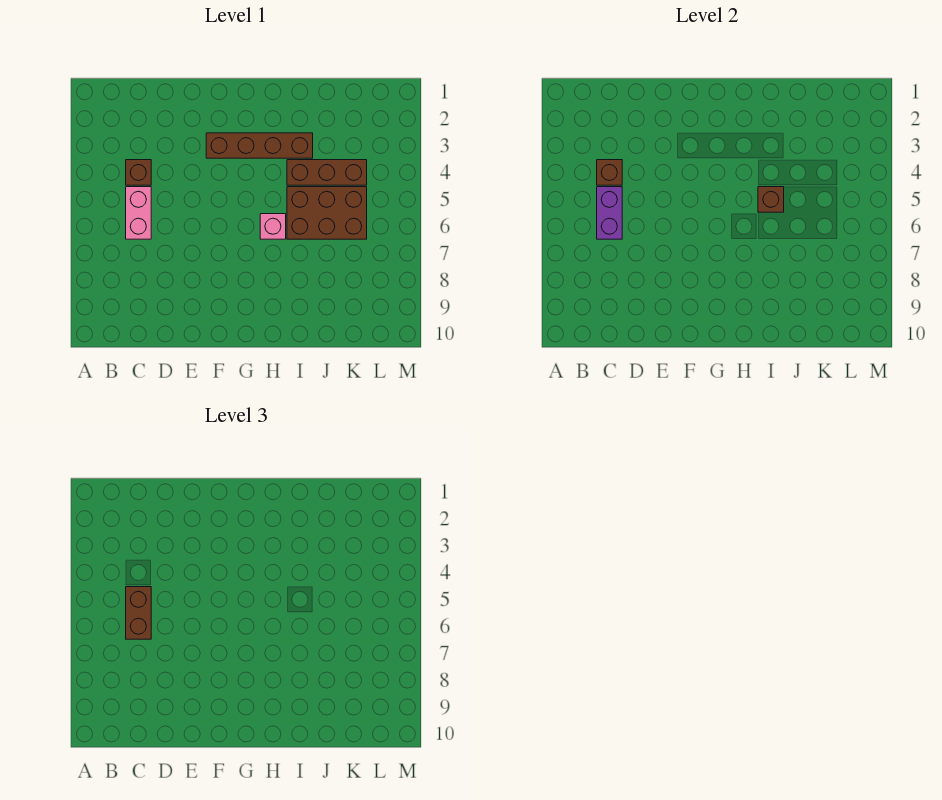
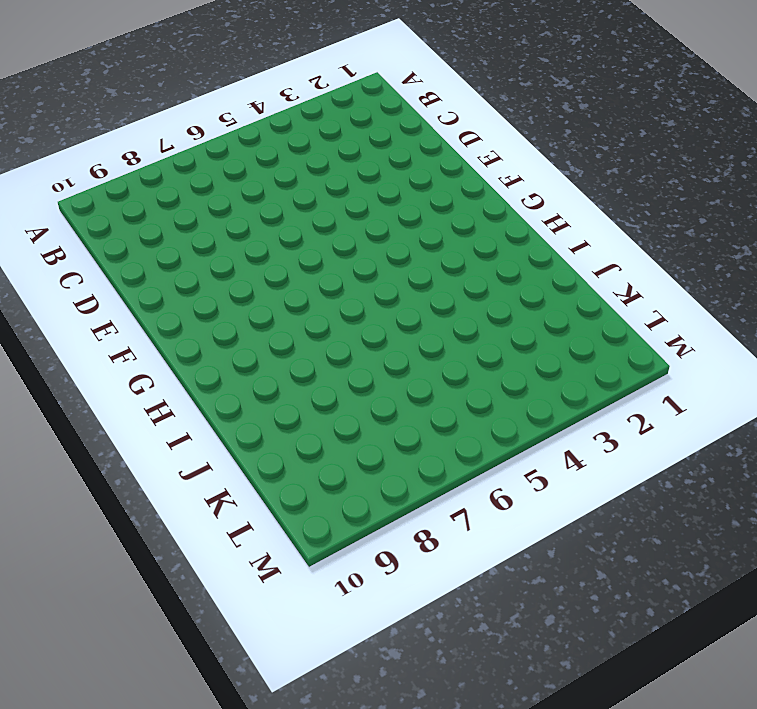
none -> brown 1x1 brick [126,160,151,185]
none -> pink 1x2 brick [126,187,151,239]

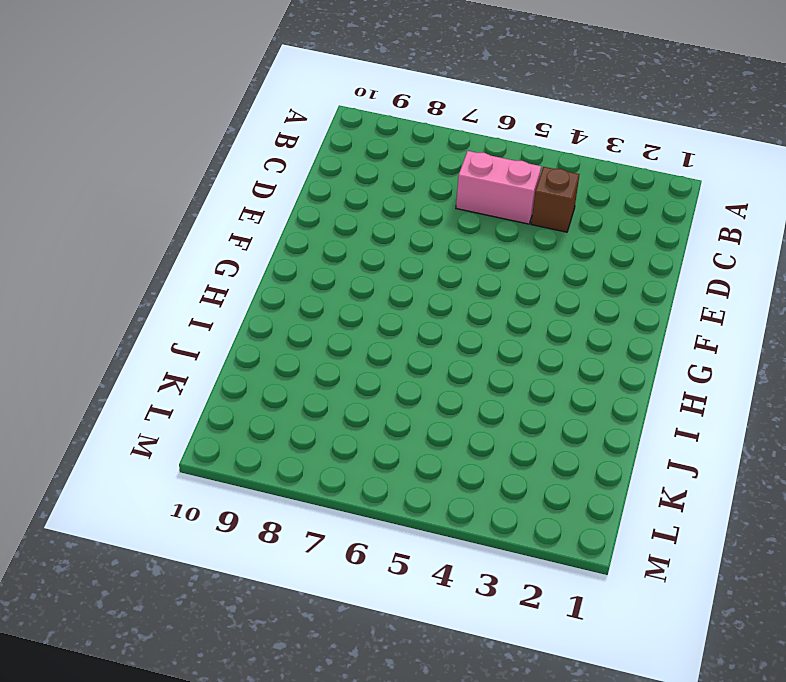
none -> brown 1x4 brick [206,133,313,158]
none -> pink 1x1 brick [260,214,286,239]

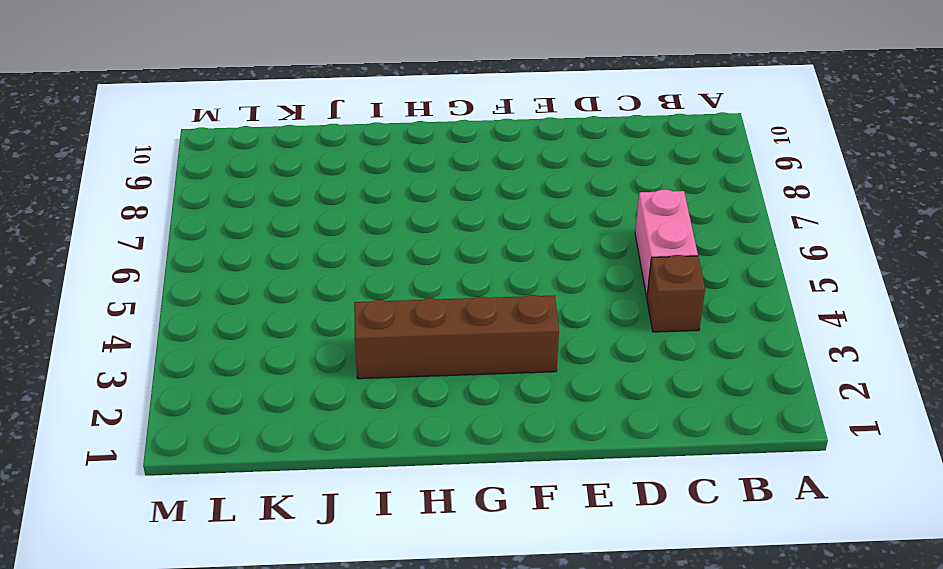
none -> pink 1x1 brick [260,214,286,239]
none -> brown 1x3 brick [287,160,367,185]

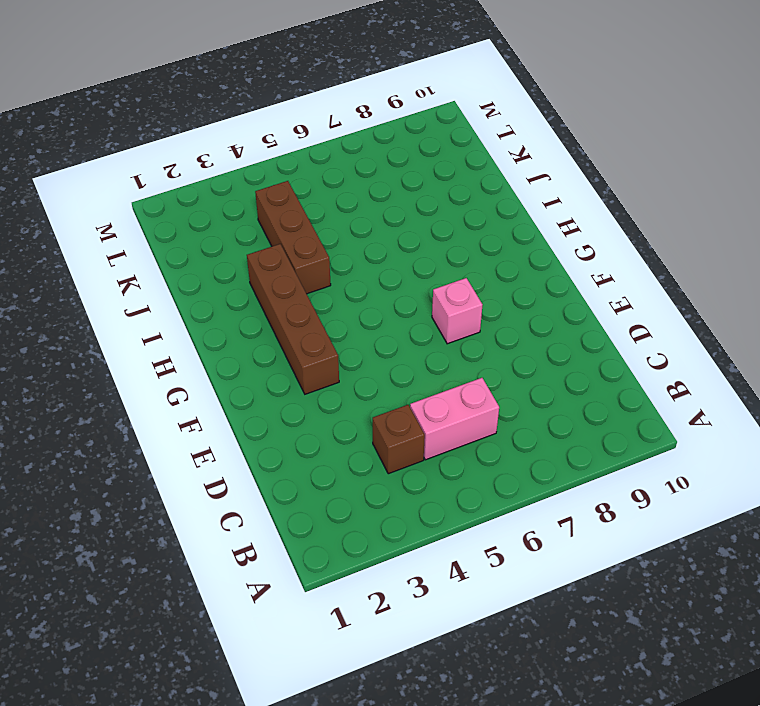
pink 1x1 brick [432,278,482,344] -> pink 1x1 brick moved to [260,214,286,239]
none -> brown 2x3 brick [287,187,367,239]
none -> brown 1x1 brick [597,160,622,185]

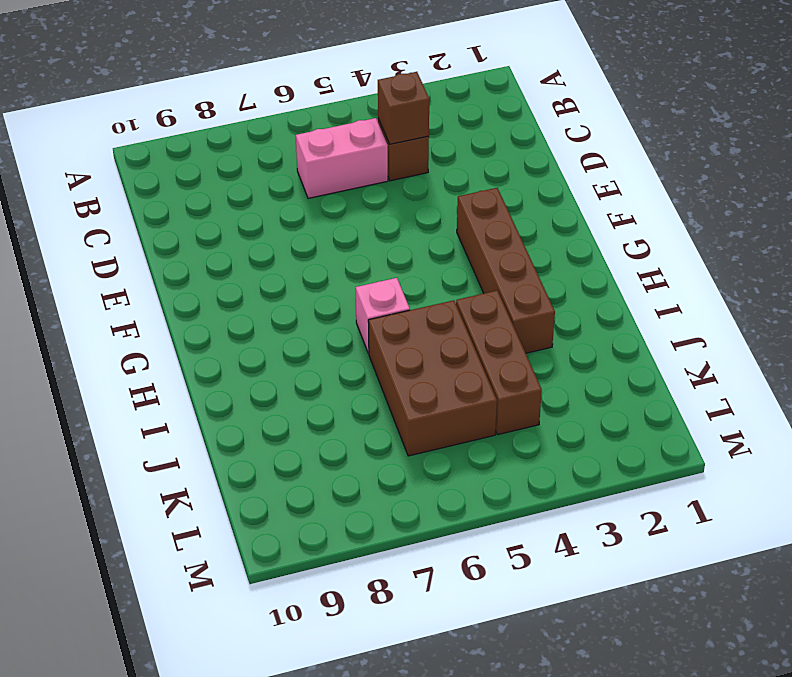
none -> purple 1x2 brick [597,187,622,239]
none -> brown 1x1 brick [758,187,784,212]

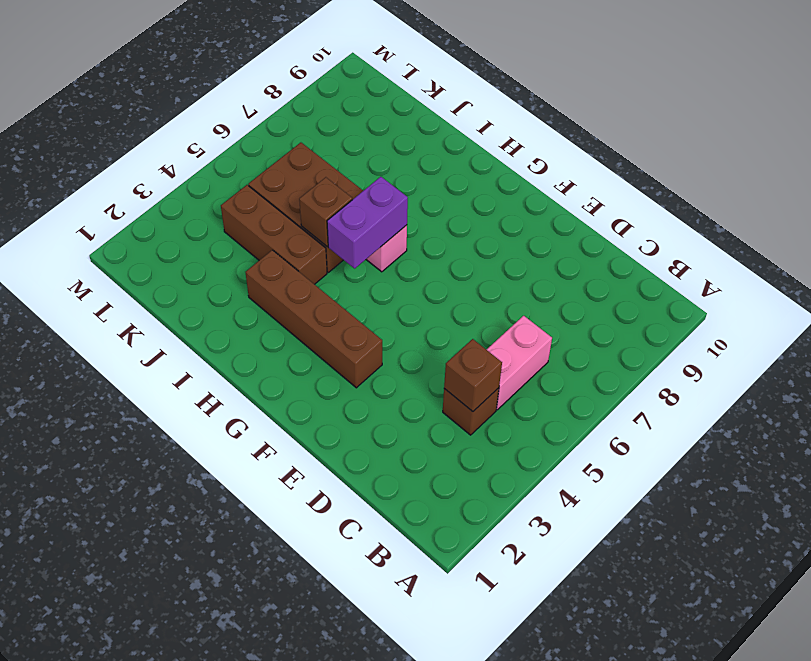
purple 1x2 brick [327,177,408,268] -> purple 1x2 brick moved to [597,187,622,239]
none -> brown 1x2 brick [126,587,151,639]

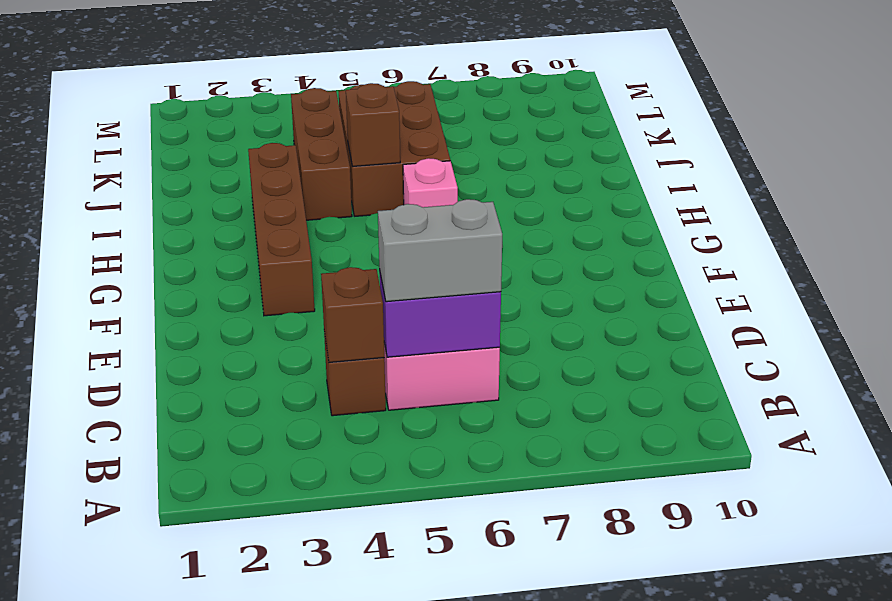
grey 1x2 brick [378,199,502,302] -> brown 1x2 brick [126,587,151,639]

